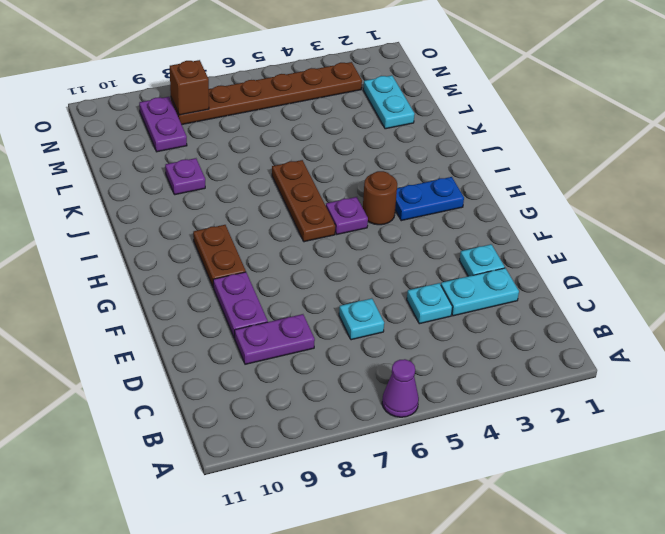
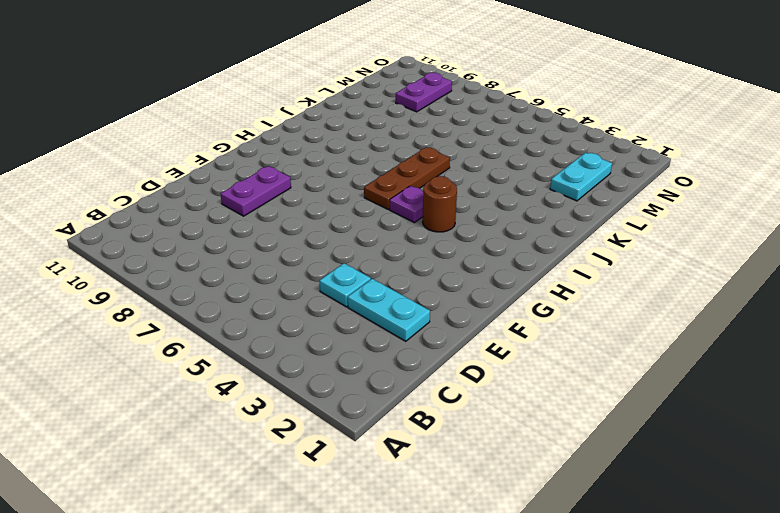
none -> purple 1x1 cone [382,359,419,417]
none -> cyan 1x1 plate [339,298,384,340]
none -> purple 1x2 plate [235,314,315,364]

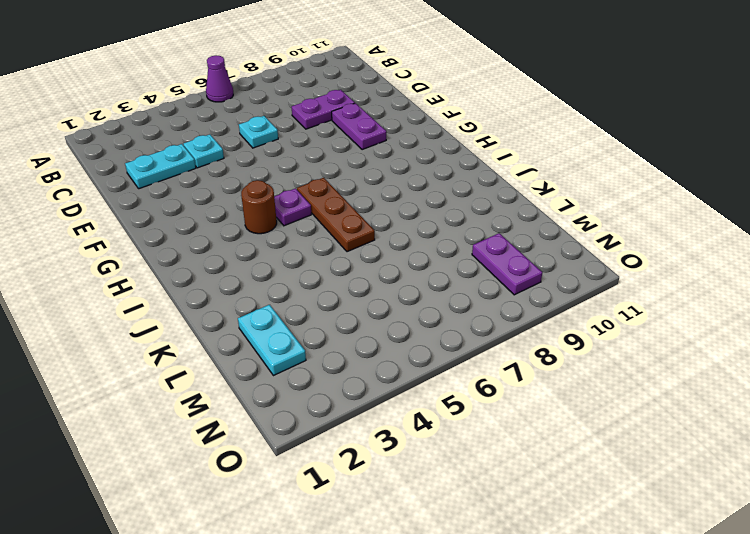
none -> cyan 1x1 plate [459,244,505,276]
none -> brown 1x2 plate [193,225,246,288]
none -> blue 1x2 plate [395,177,464,221]

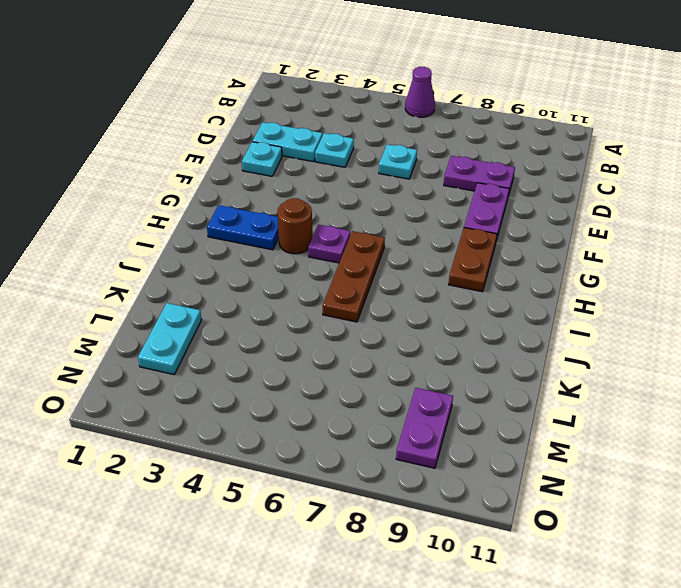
none -> purple 1x1 plate [165,158,205,195]
none -> brown 1x6 plate [171,62,362,125]
none -> brown 1x1 brick [170,60,209,115]

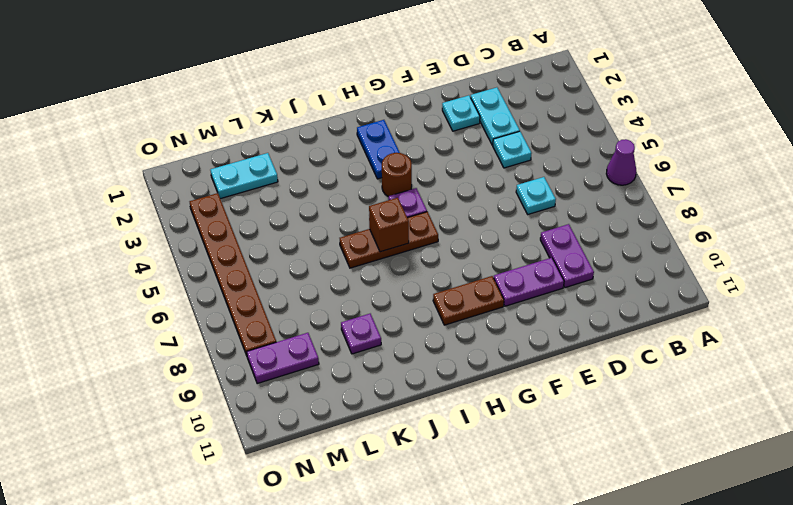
brown 1x1 brick [369,198,409,252] -> brown 1x1 brick moved to [170,60,209,115]

